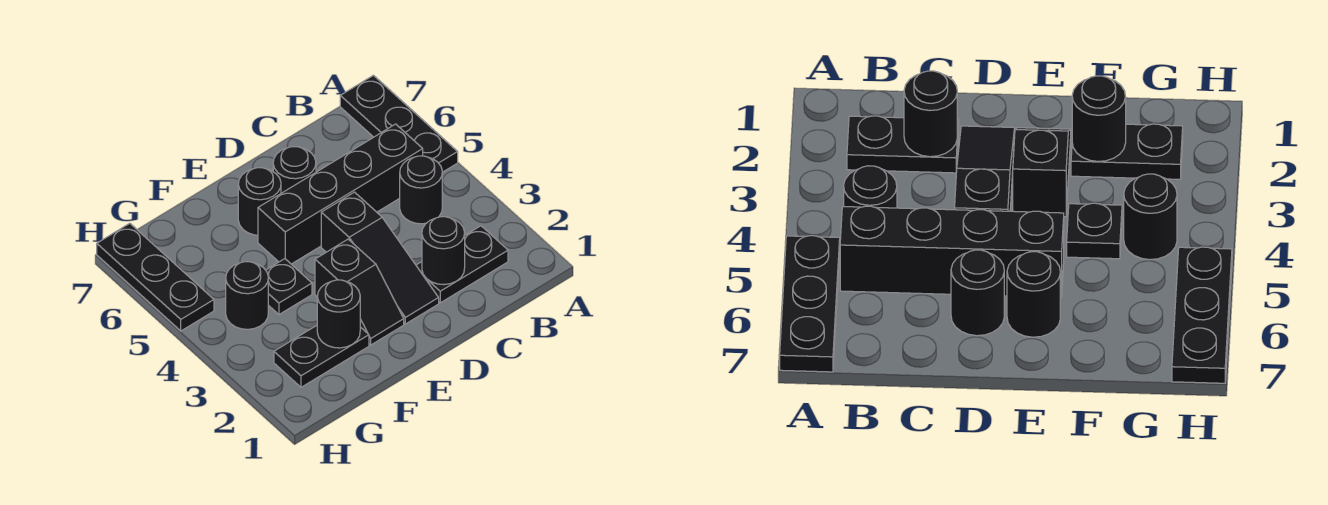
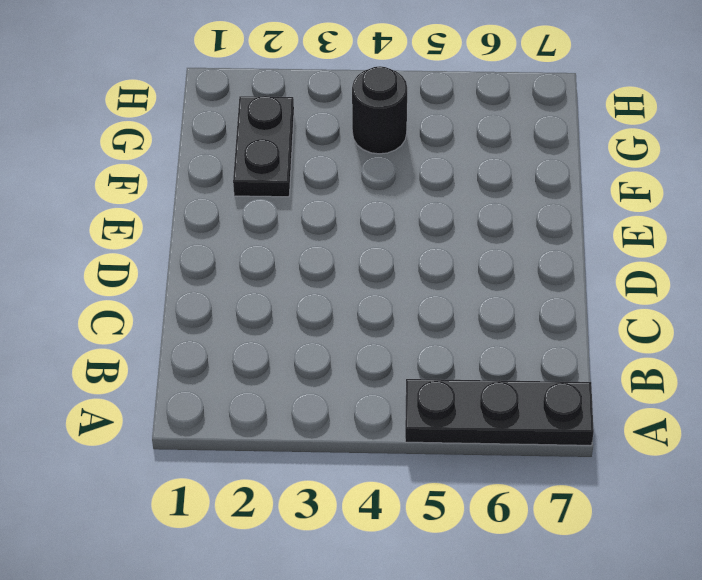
none -> black 1x2 plate [416,226,508,303]
none -> black 1x1 round brick [400,156,442,224]
none -> black 1x4 brick [258,124,423,264]

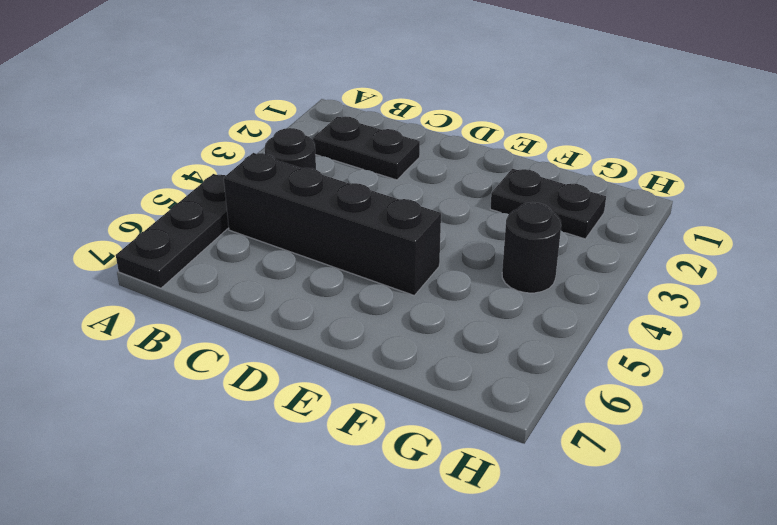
none -> black 1x3 slope [321,192,439,324]
none -> black 1x1 round brick [273,147,316,193]
none -> black 1x2 slope [315,239,404,345]

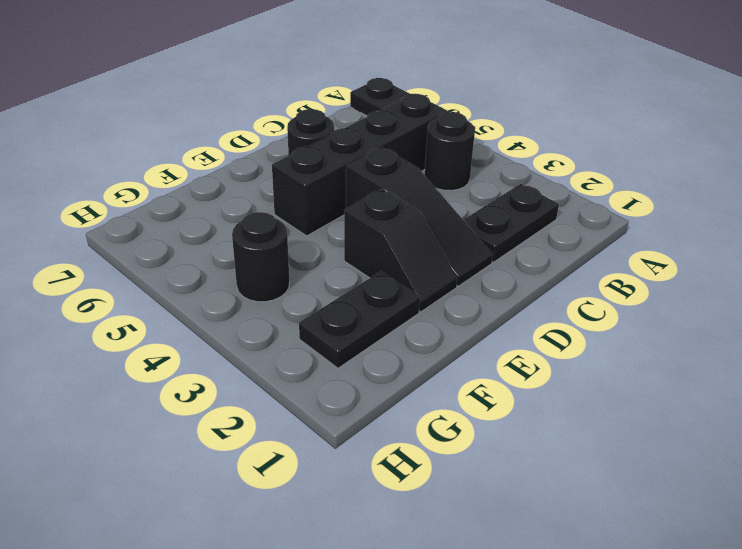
none -> black 1x1 round brick [238,168,281,235]
none -> black 1x1 plate [266,259,312,315]
none -> black 1x3 plate [97,223,214,331]

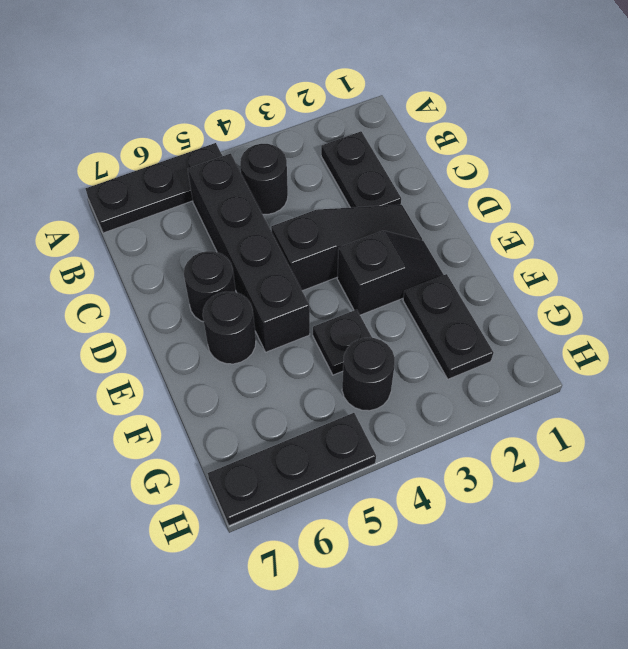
none -> black 1x1 round brick [422,217,465,285]
none -> black 1x1 round brick [317,280,360,348]

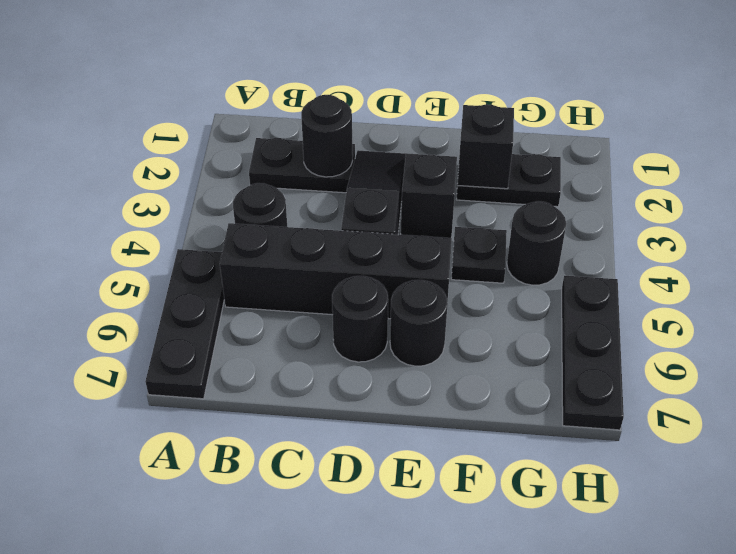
black 1x1 brick [458,104,514,189] -> black 1x1 round brick [317,280,360,348]

